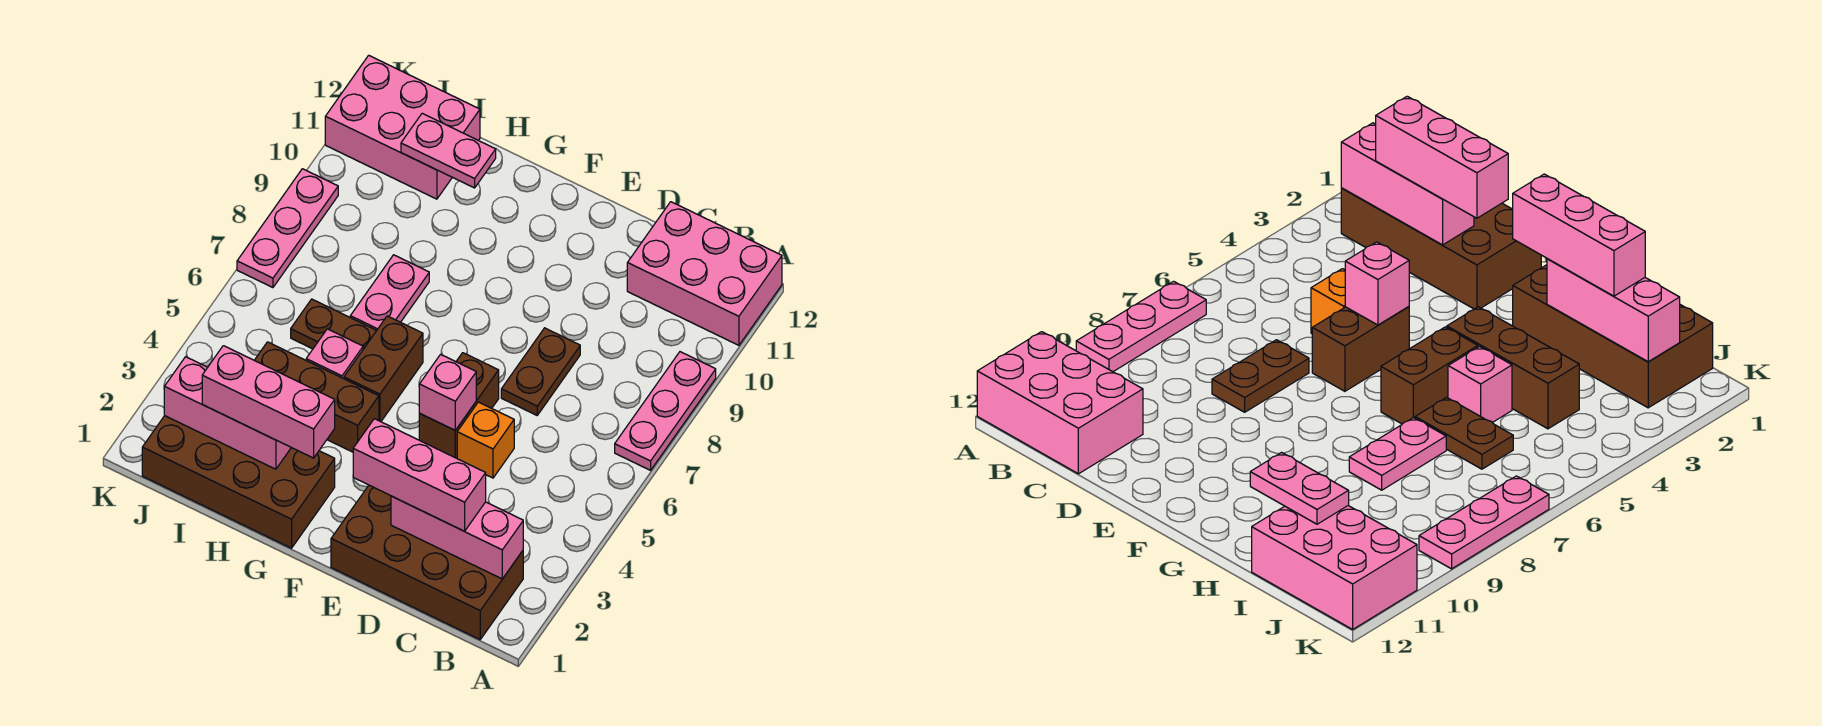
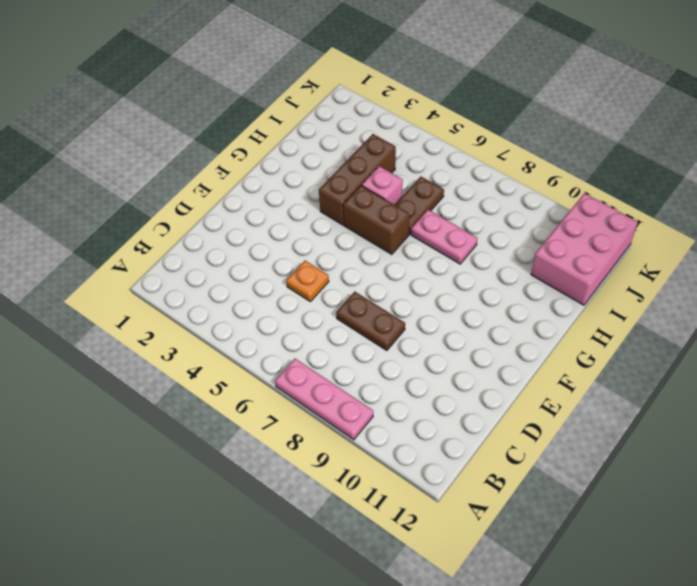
orange 1x1 plate [286,261,329,301] -> orange 1x1 brick [457,402,514,478]
none -> pink 2x3 brick [627,202,782,345]
none -> brown 2x4 brick [331,485,523,639]
none -> brown 1x2 brick [419,353,499,458]

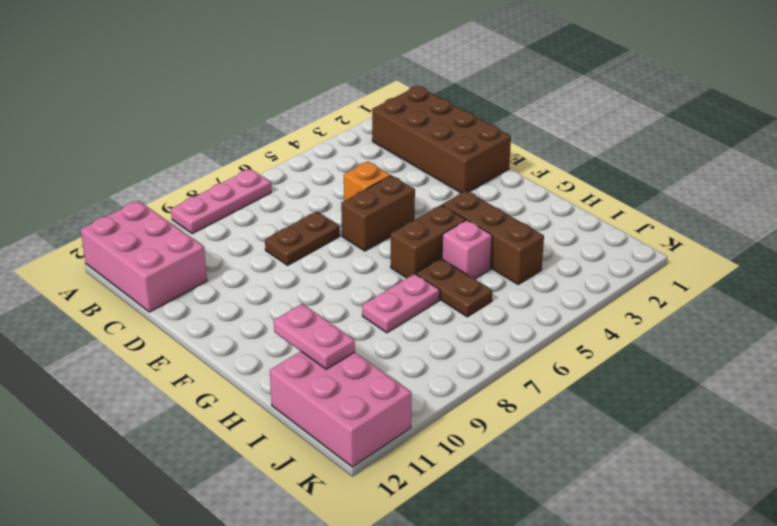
none -> brown 2x4 brick [142,416,335,548]
none -> pink 1x3 plate [237,169,338,288]
none -> pink 1x3 brick [391,496,523,579]

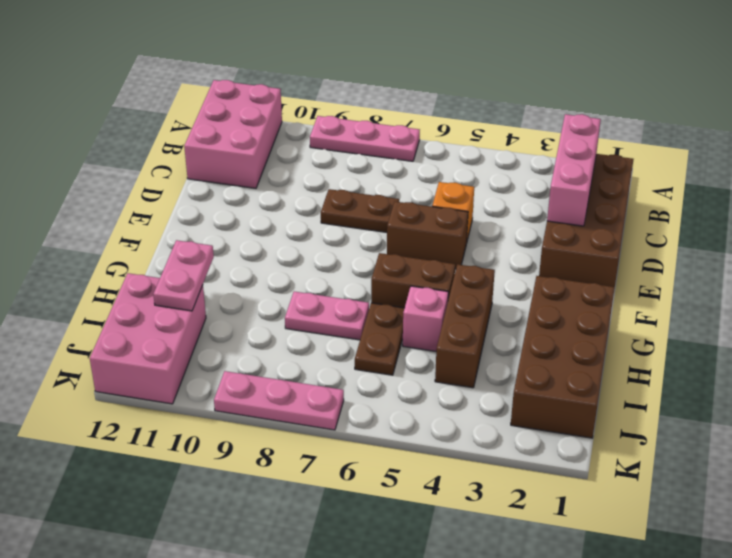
none -> pink 1x1 brick [419,354,476,430]
none -> pink 1x3 brick [164,357,291,469]
none -> pink 1x3 brick [353,419,486,531]

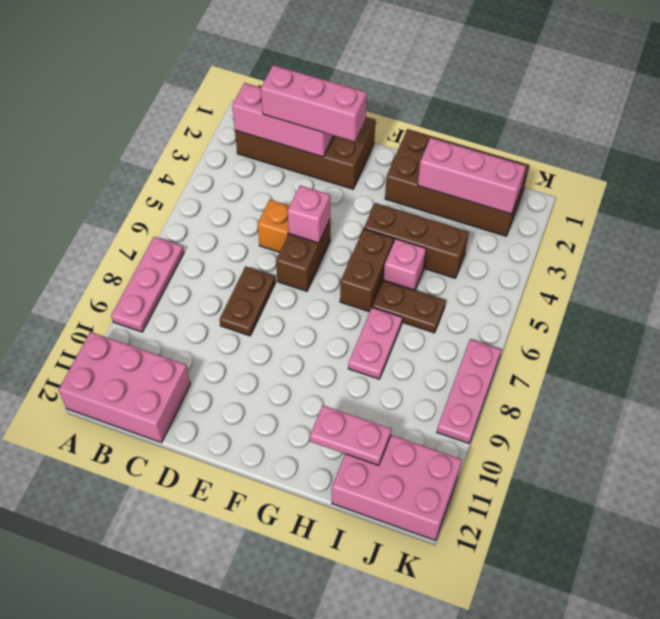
none -> pink 1x3 brick [202,346,335,458]

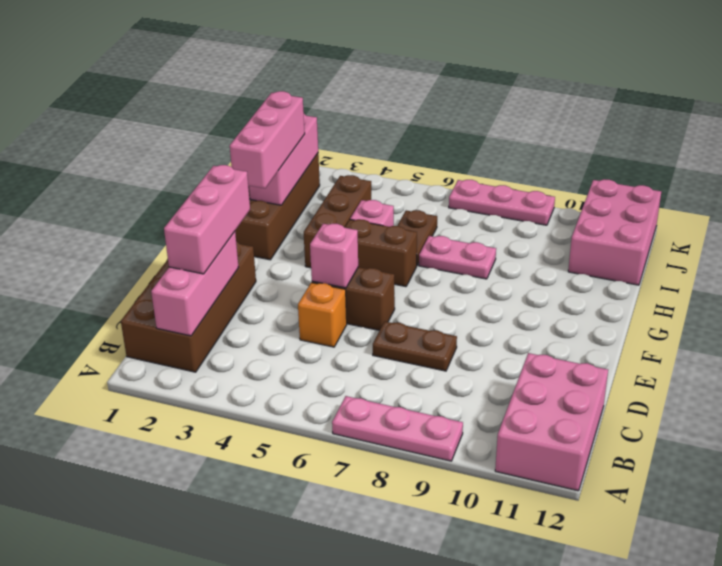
none -> pink 1x2 plate [401,113,496,188]

